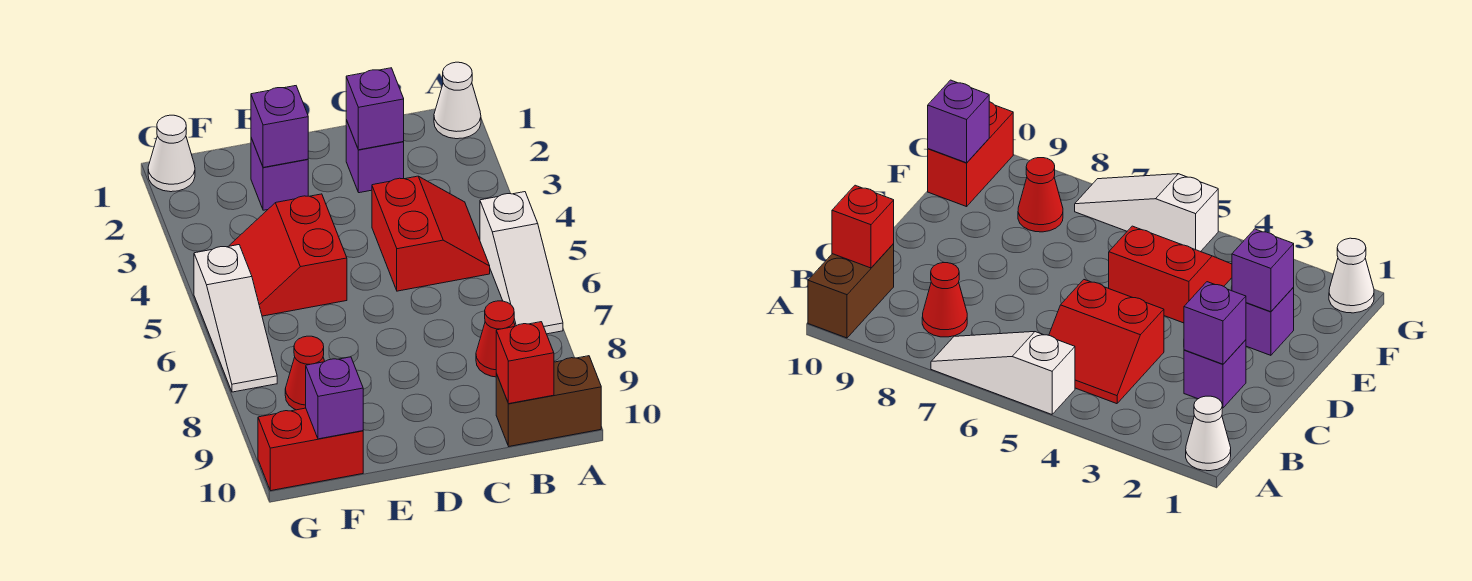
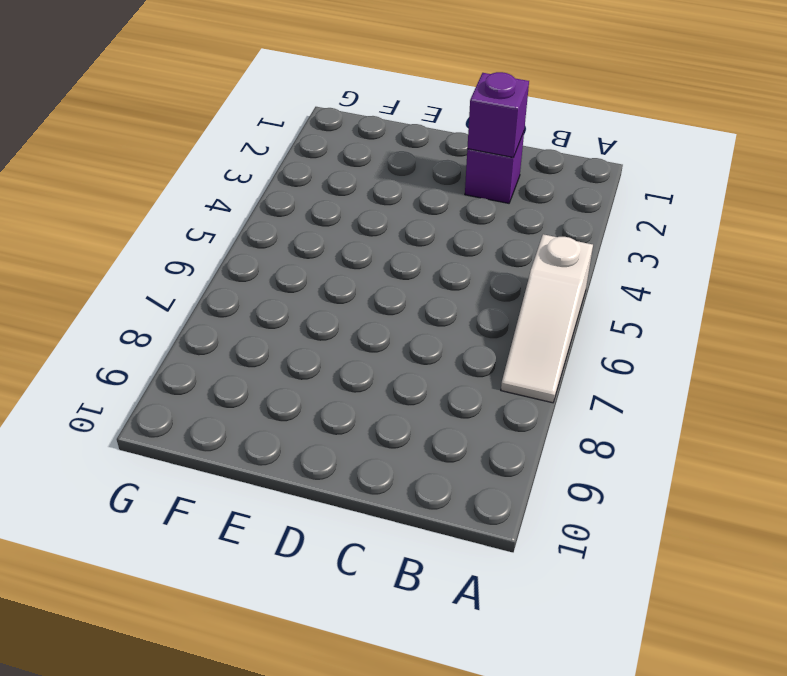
none -> white 1x1 cone [434,62,481,139]
none -> brown 1x2 brick [496,356,601,446]
none -> red 2x2 slope [372,176,490,291]

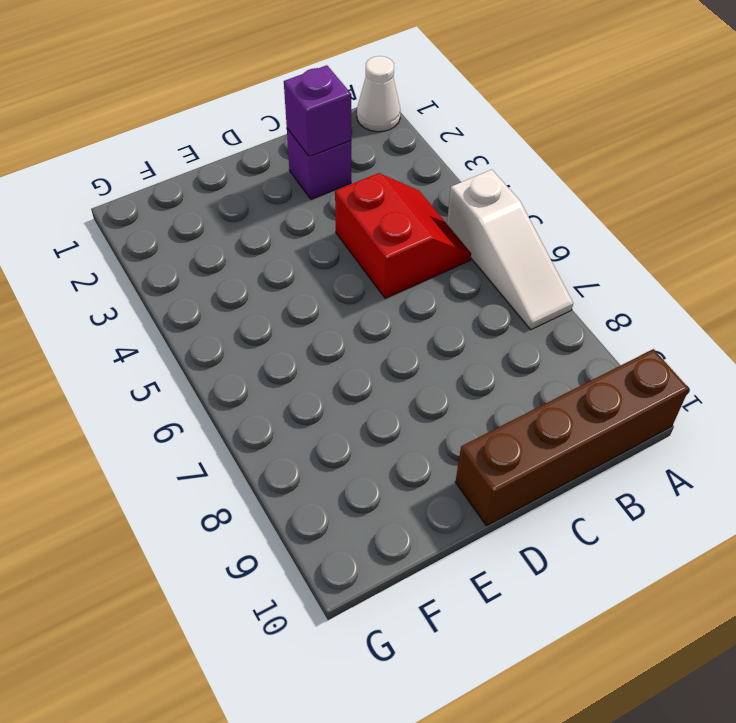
brown 1x4 brick [456,349,689,526] -> brown 1x2 brick [496,356,601,446]
none -> red 1x1 cone [476,301,515,377]
none -> purple 1x1 brick [251,138,308,210]
none -> red 2x2 slope [229,194,347,316]

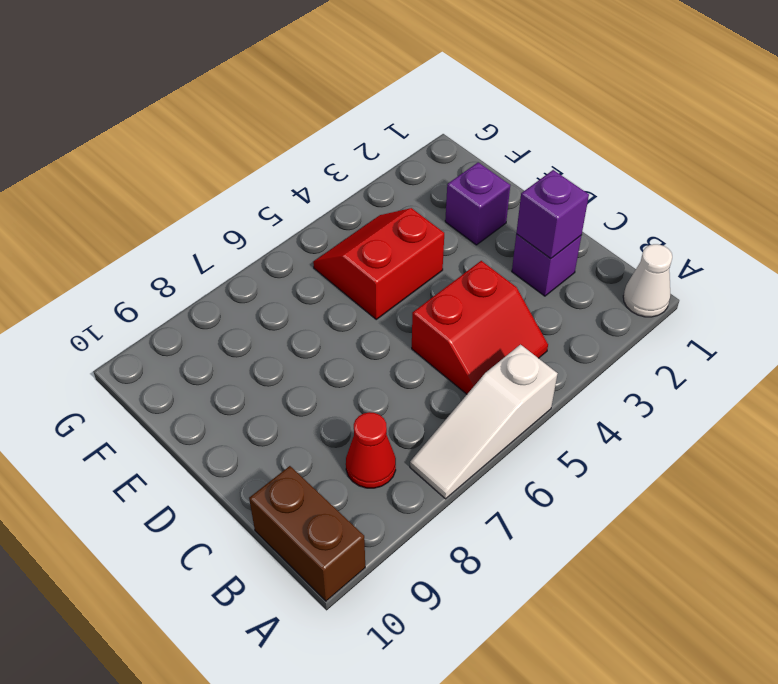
none -> red 1x1 cone [285,336,325,410]
none -> red 1x2 brick [258,408,363,491]
none -> white 1x1 cone [148,115,195,192]

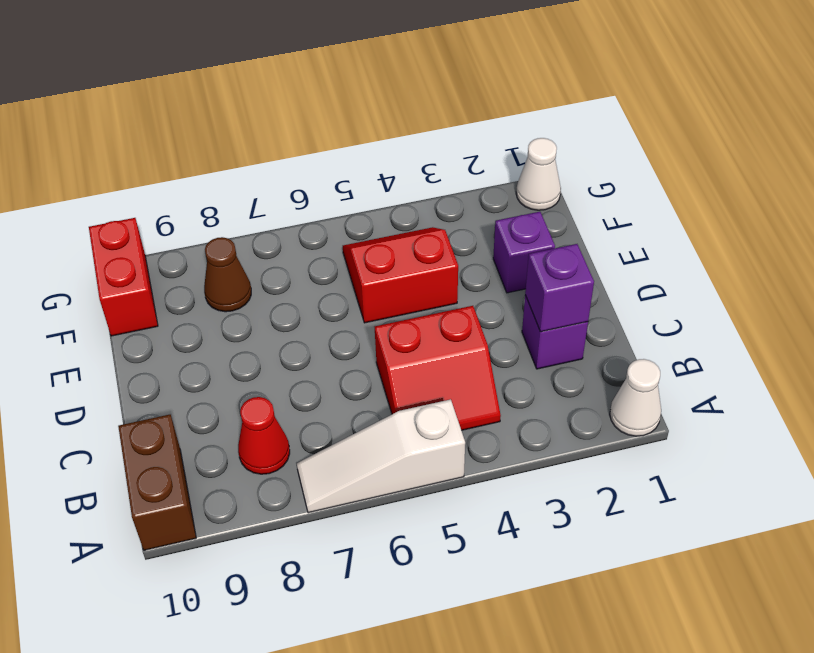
brown 1x1 cone [204,237,251,312] -> red 1x1 cone [285,336,325,410]
none -> white 1x3 slope [194,245,277,392]
none -> red 1x1 brick [496,322,554,404]
none -> purple 1x1 brick [251,86,308,167]

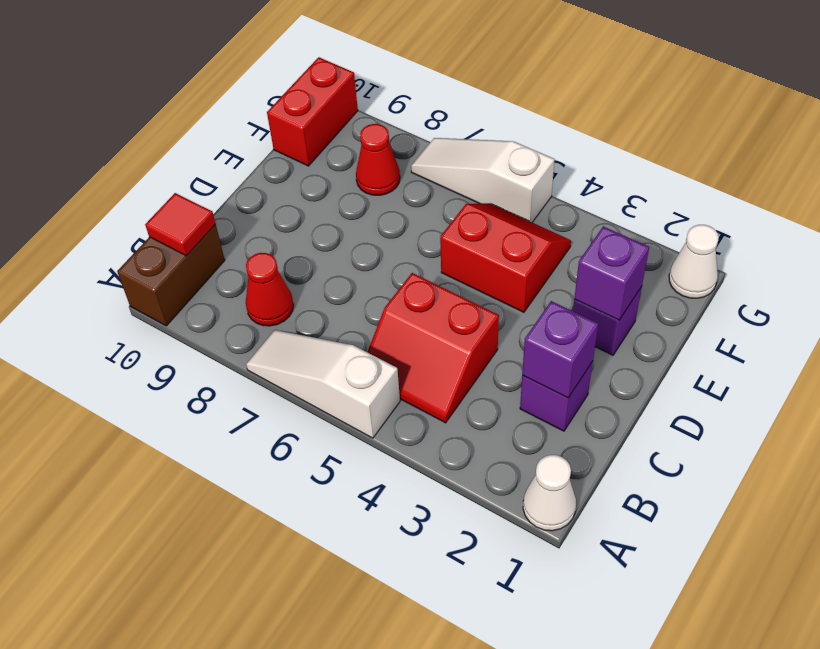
red 1x1 tile [145,193,216,256] -> red 1x1 brick [496,322,554,404]
none -> purple 1x1 brick [306,357,363,439]

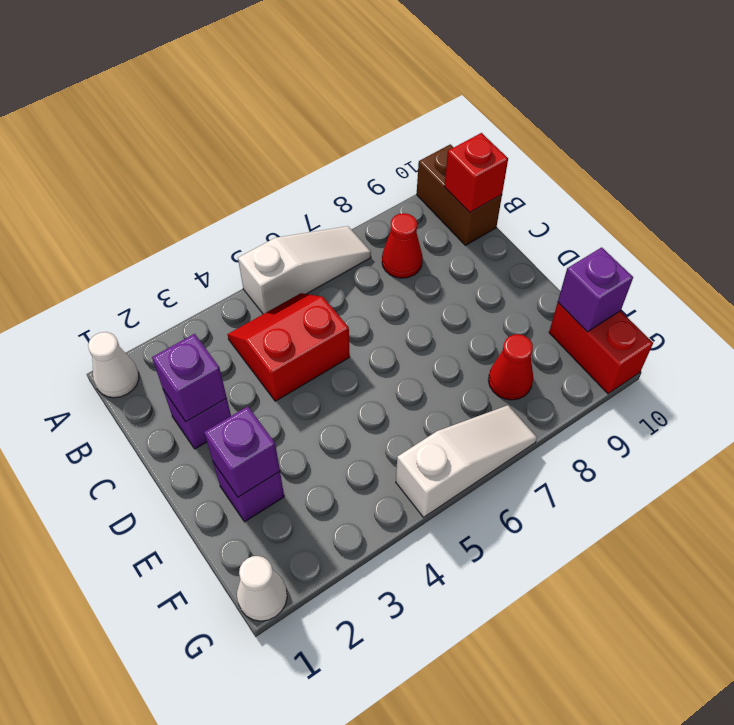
none -> red 2x2 slope [229,194,347,316]

